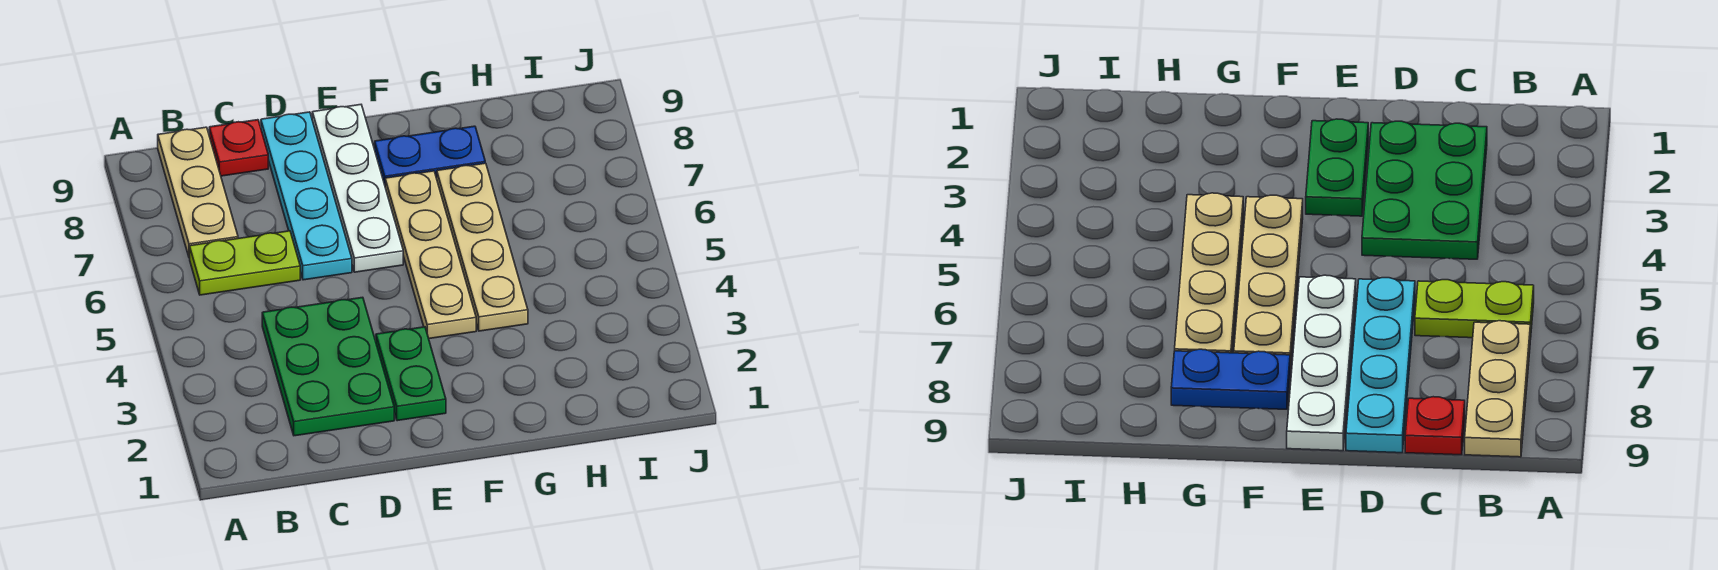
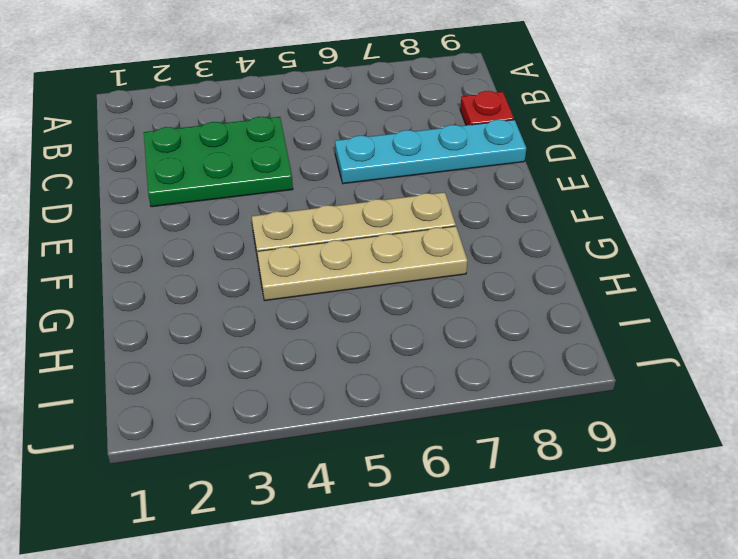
none -> lime 1x2 plate [190,231,300,295]
none -> tan 1x3 plate [158,127,238,258]

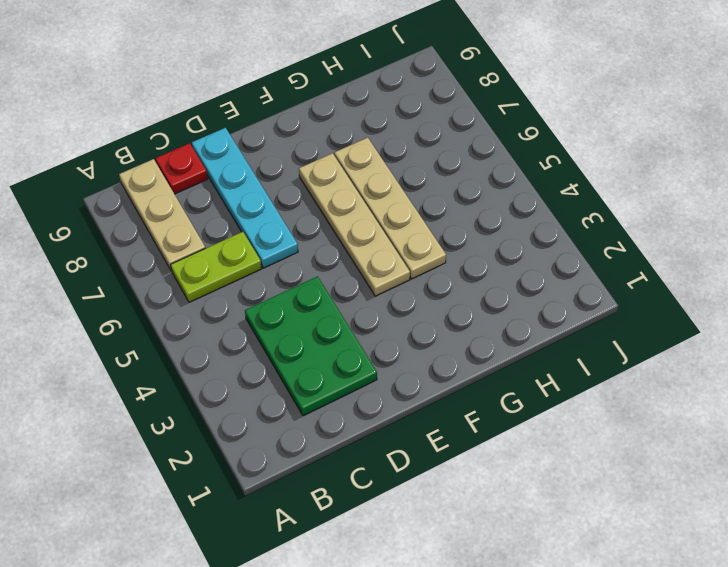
none -> green 1x2 plate [376,327,446,421]
none -> white 1x4 plate [312,105,403,272]

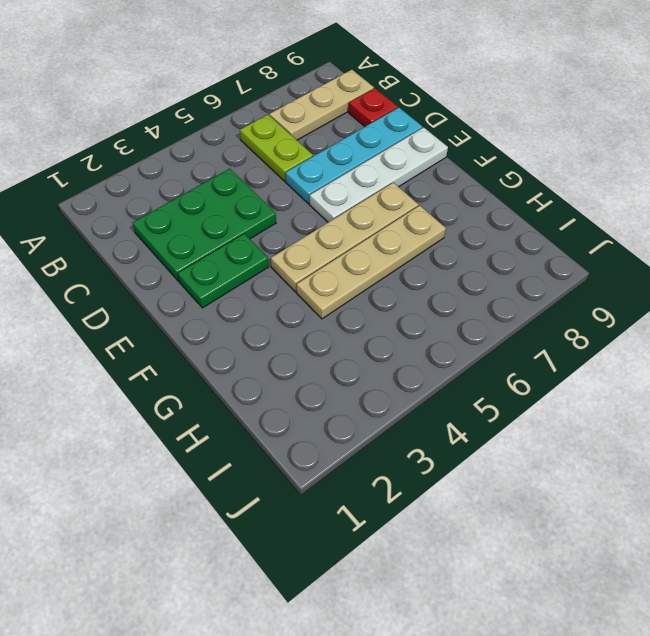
none -> blue 1x2 plate [375,126,485,184]

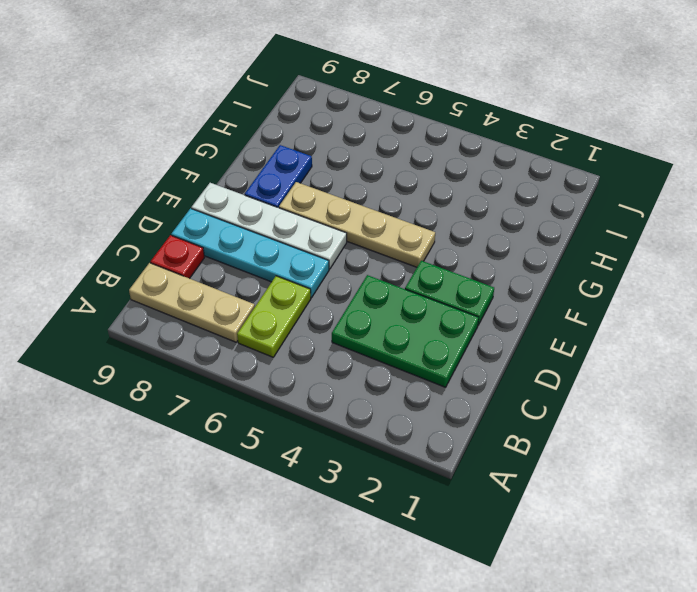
none -> tan 1x4 plate [437,163,528,331]

